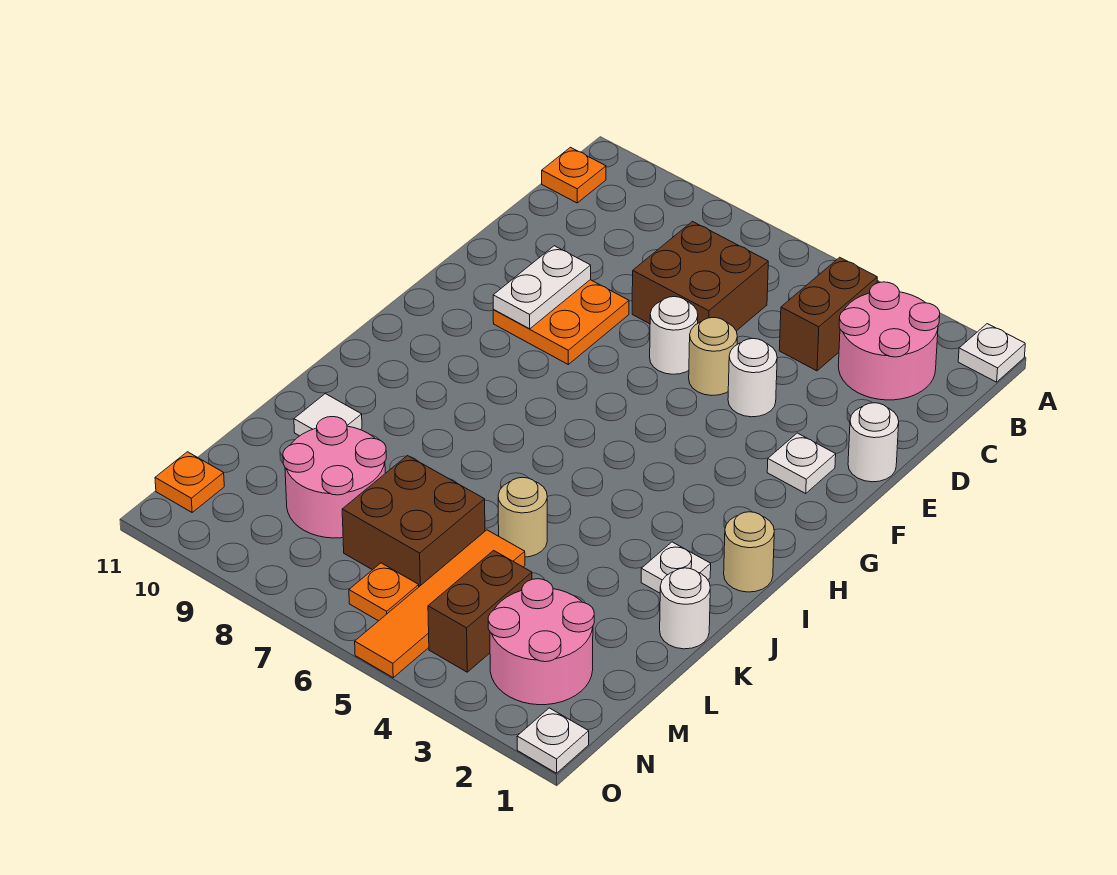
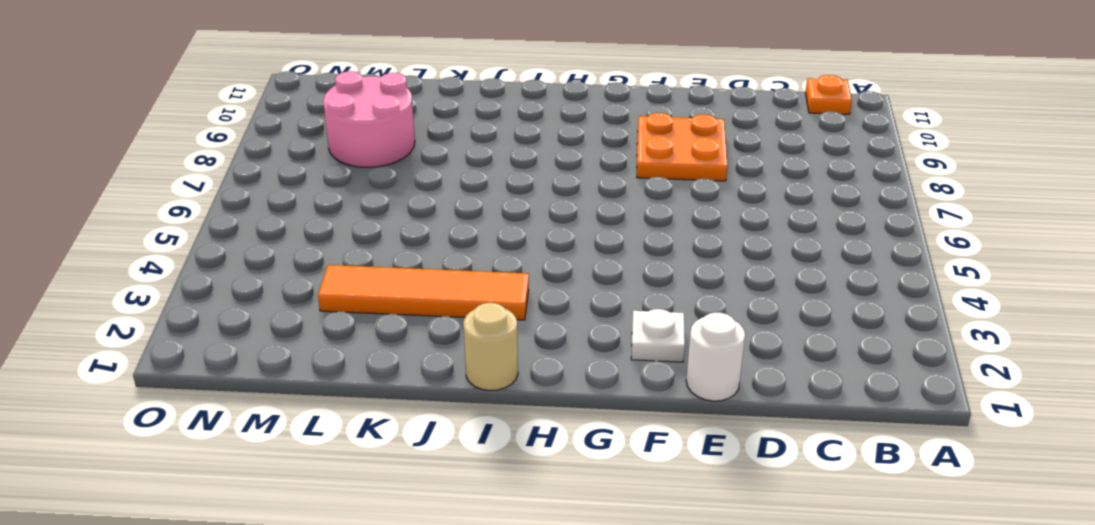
orange 1x4 tile [318,265,529,320] -> orange 1x4 tile moved to [355,530,525,678]
none -> white 1x1 plate [958,324,1025,382]
none -> pink 2x2 round brick [838,282,940,400]
none -> brown 1x2 brick [779,257,877,371]

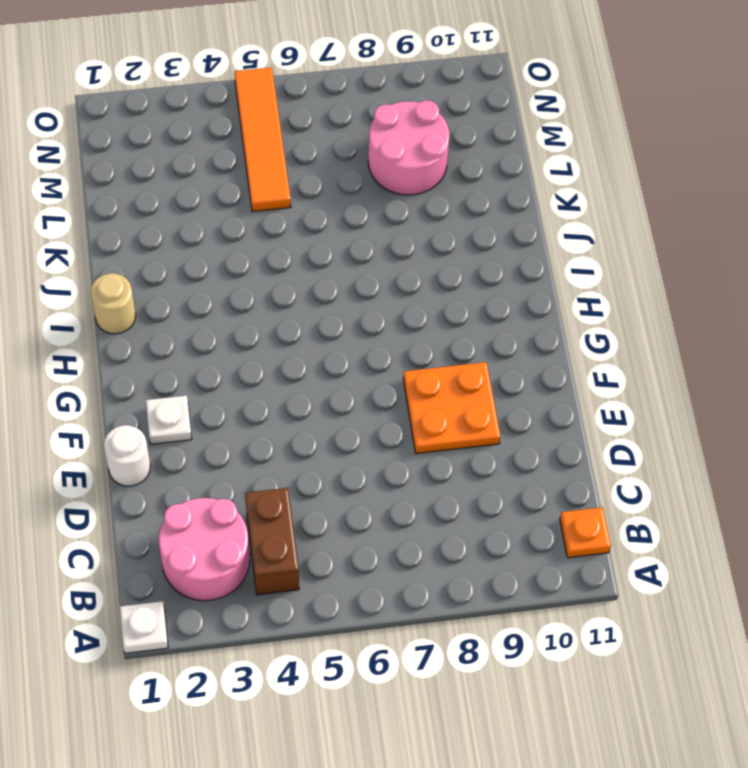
none -> brown 2x2 brick [632,222,768,331]
none -> white 1x1 round brick [728,339,777,417]
none -> tan 1x1 round brick [689,318,737,396]

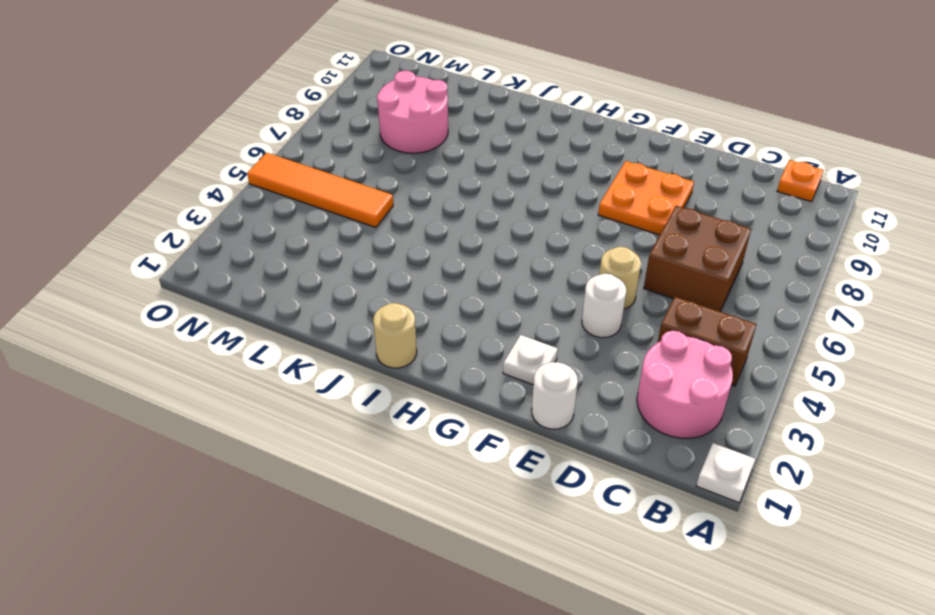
none -> white 1x1 round brick [650,297,698,374]
none -> white 1x1 plate [641,542,711,593]
none -> white 1x1 round brick [660,568,710,649]

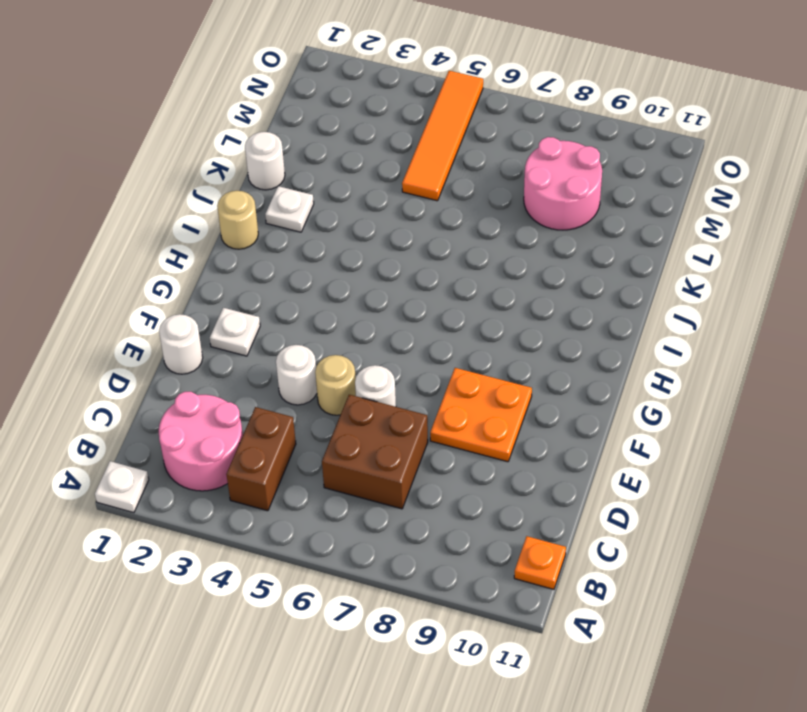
none -> tan 1x1 round brick [498,477,547,557]
none -> white 1x1 tile [294,394,362,436]
none -> brown 2x2 brick [342,456,485,587]

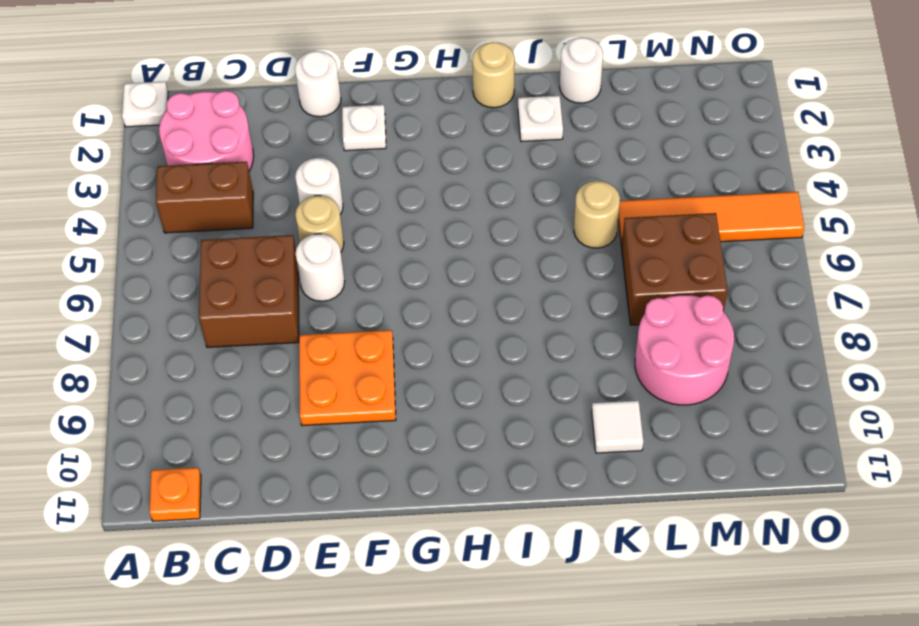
none -> pink 2x2 round brick [488,579,594,705]
none -> brown 1x2 brick [428,550,532,672]
none -> orange 1x1 plate [349,563,419,621]

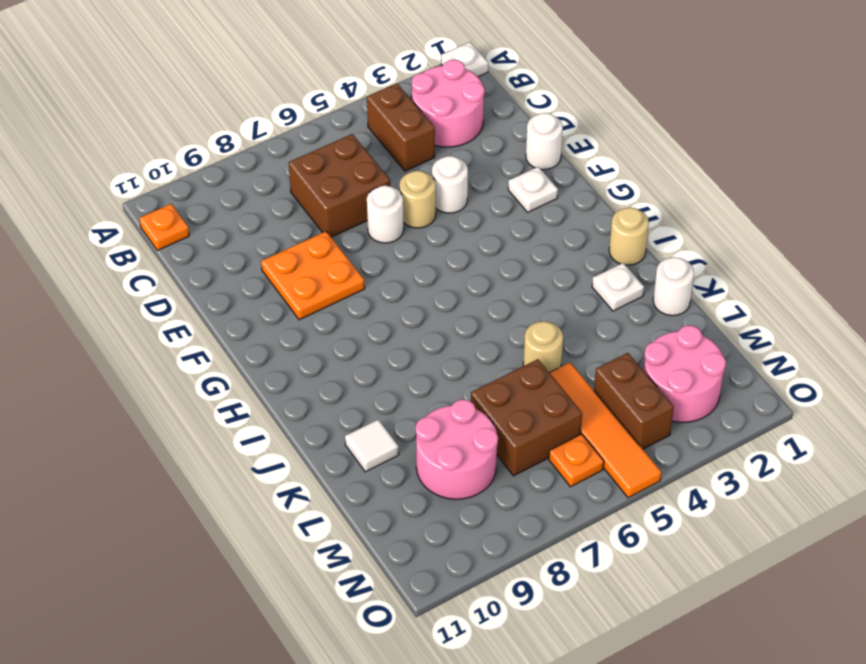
none -> orange 1x1 plate [155,452,224,512]
none -> white 1x1 plate [517,708,589,773]
none -> white 1x2 plate [493,246,591,329]

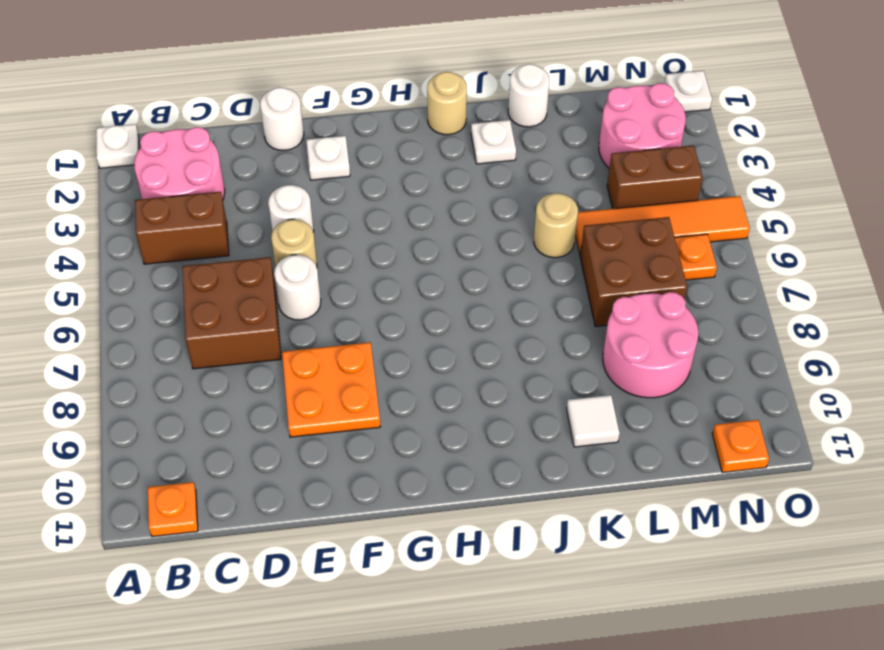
none -> white 1x2 plate [493,246,591,329]

